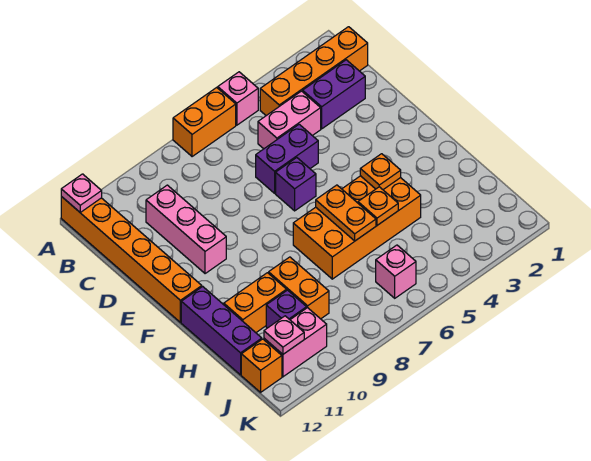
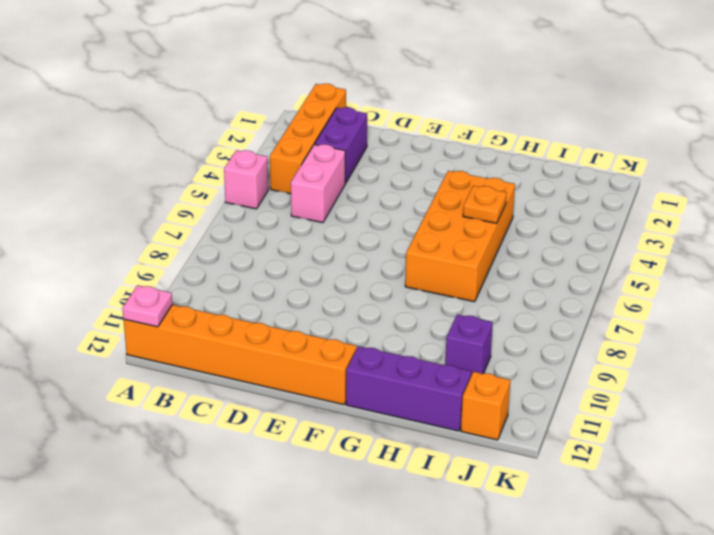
none -> orange 1x2 brick [173,87,236,157]
none -> pink 1x3 brick [146,185,226,274]
none -> purple 1x2 brick [256,124,318,193]

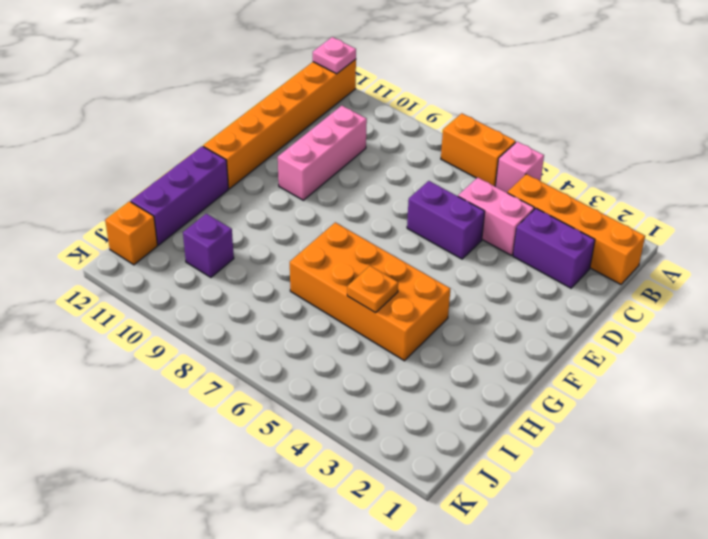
none -> purple 1x1 brick [276,158,316,211]
none -> orange 1x2 brick [269,257,329,319]
none -> orange 1x2 brick [224,273,287,333]

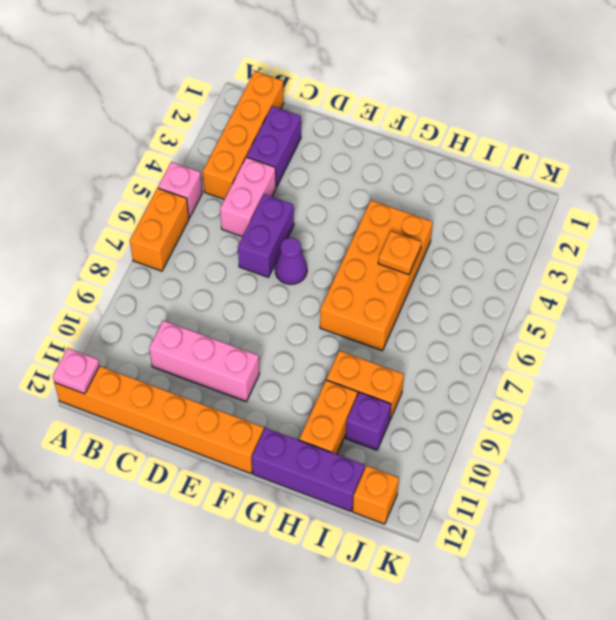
purple 1x1 cone [275,238,307,284] -> purple 1x1 brick [276,158,316,211]
none -> pink 1x1 brick [376,245,416,298]
none -> pink 1x2 brick [264,308,327,377]
none -> orange 1x1 plate [360,154,401,190]

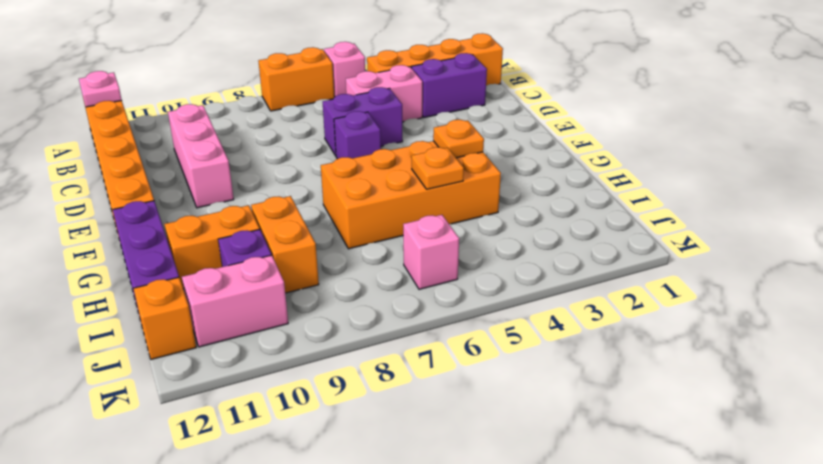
none -> orange 1x2 plate [316,185,376,241]
none -> pink 1x1 plate [264,316,304,354]

